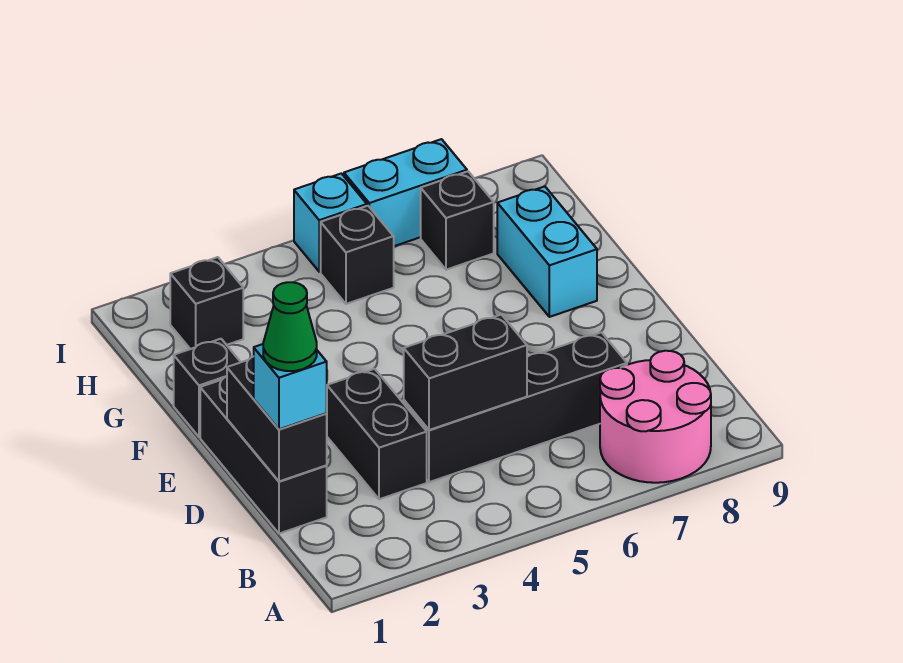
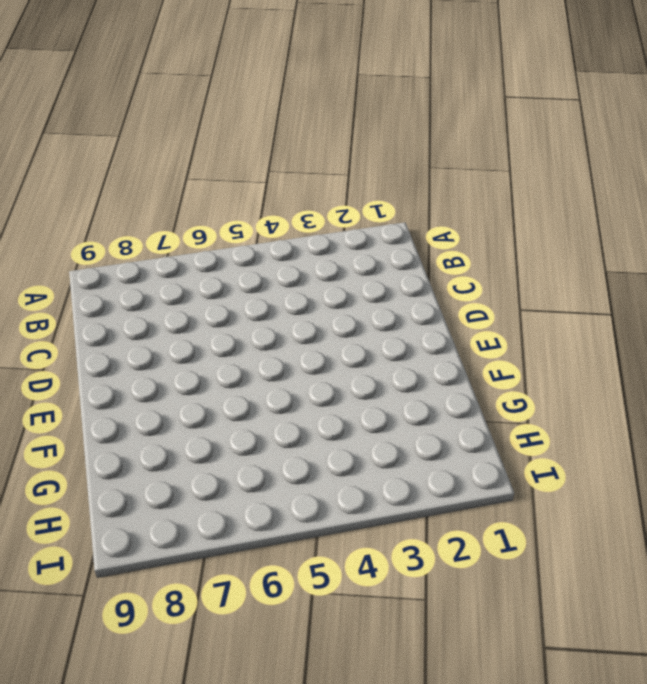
none -> pink 2x2 round brick [600,351,711,483]
none -> black 1x3 brick [200,377,327,534]
none -> black 1x2 brick [327,369,427,499]

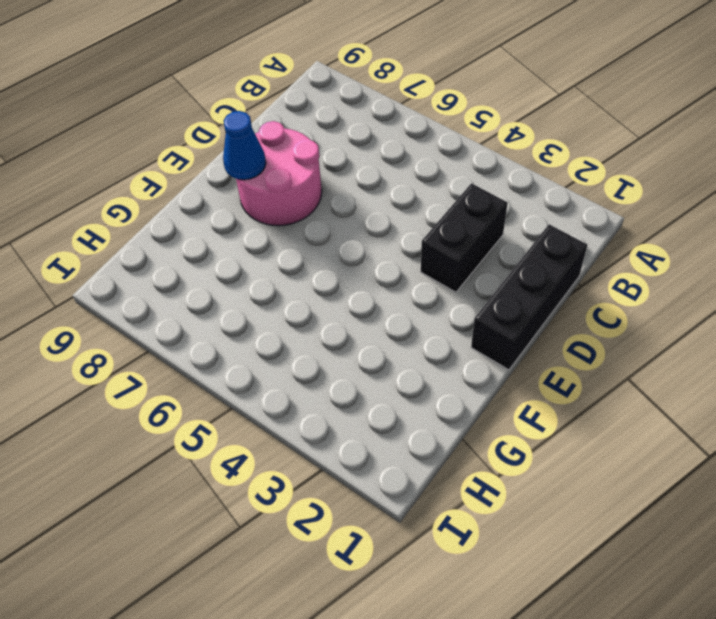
pink 2x2 round brick [236,121,322,226] -> pink 2x2 round brick moved to [600,351,711,483]
blue 1x1 cone [223,111,266,180] -> none
none -> black 1x4 brick [404,332,627,482]
none -> black 1x1 brick [174,339,240,437]
none -> cyan 1x2 brick [497,186,597,317]

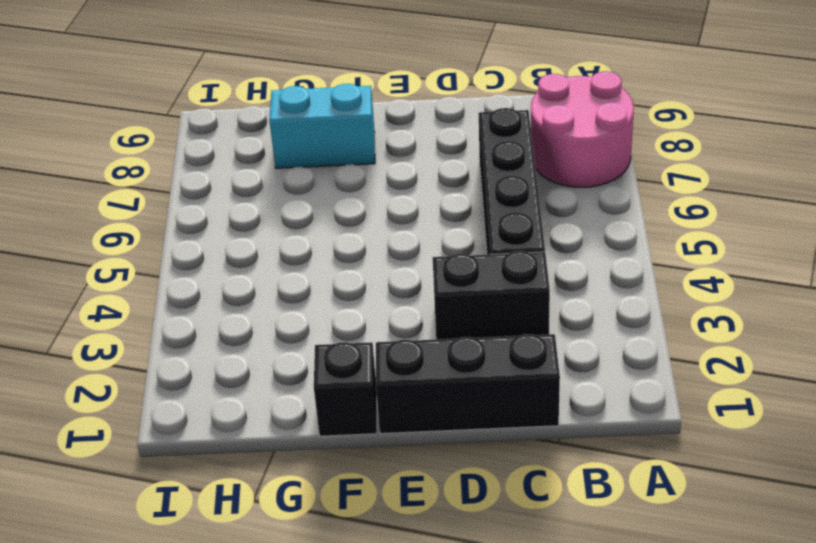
none -> black 1x1 brick [170,257,243,349]
none -> black 1x1 brick [321,206,394,304]
none -> black 1x1 brick [421,172,494,270]

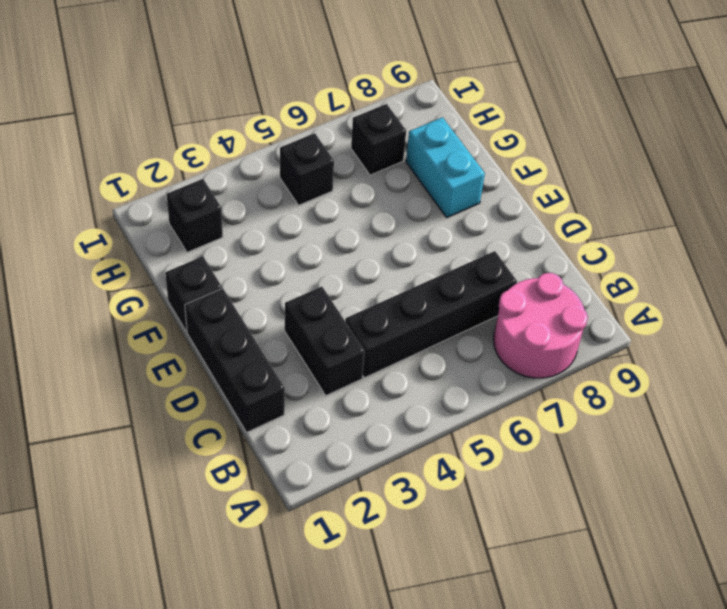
none -> cyan 1x1 brick [294,173,367,272]
none -> cyan 1x2 brick [344,139,467,246]
none -> black 1x2 brick [227,356,327,481]

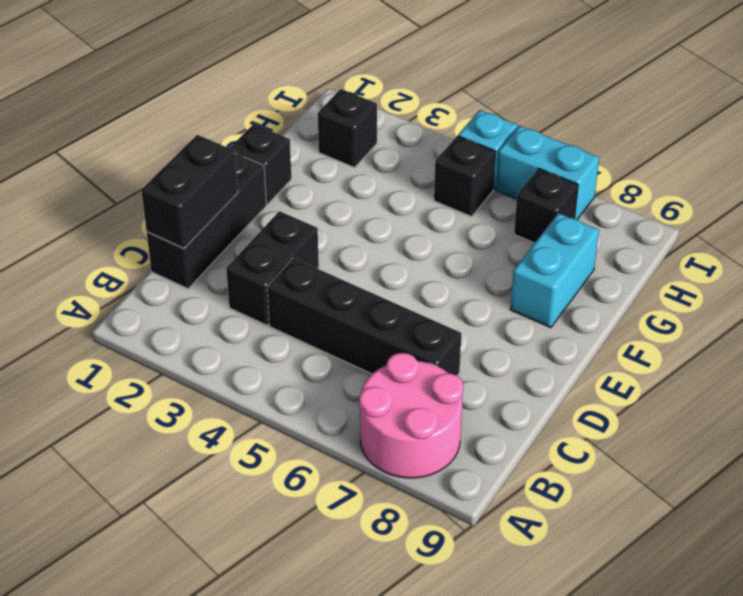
none -> black 1x2 brick [404,315,527,430]
none -> cyan 1x1 brick [254,344,327,429]
none -> green 1x1 cone [263,282,317,371]

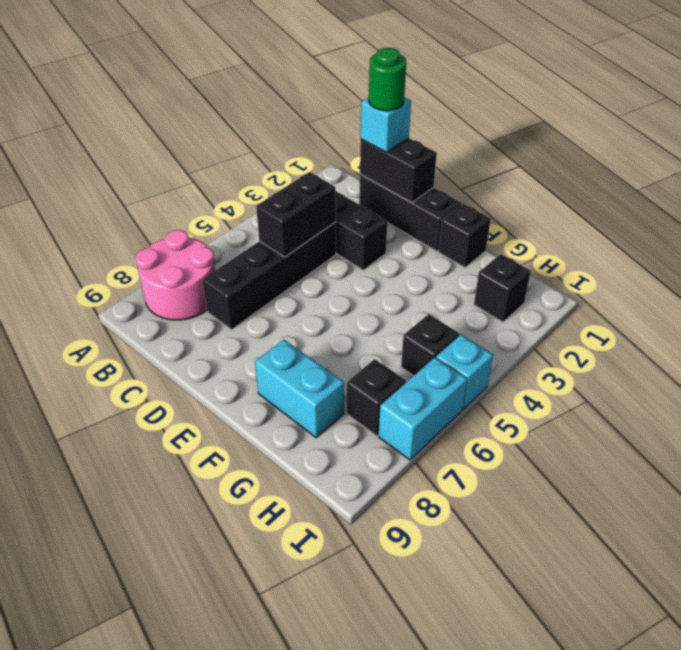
green 1x1 round brick [369,48,406,111] -> green 1x1 cone [263,282,317,371]

